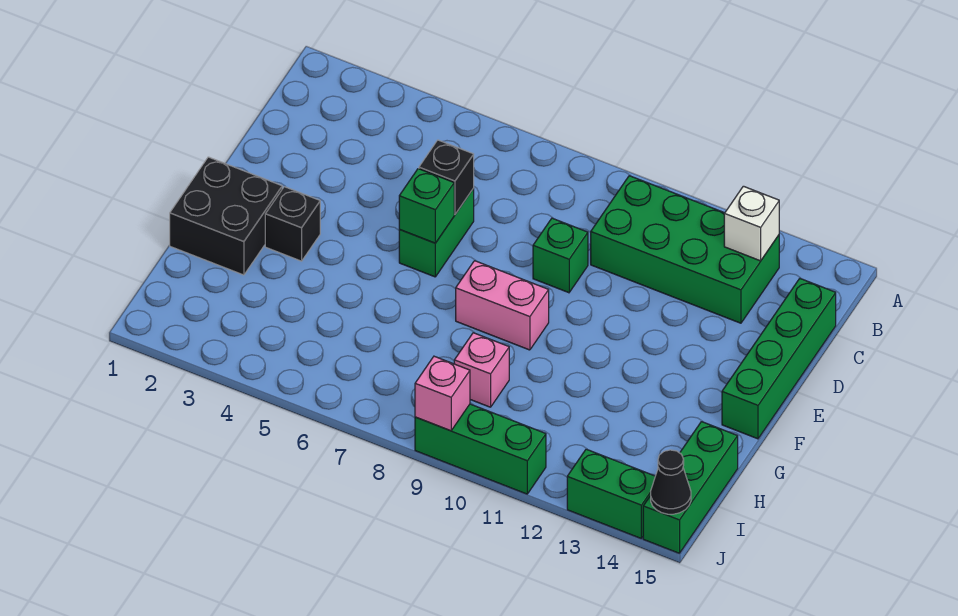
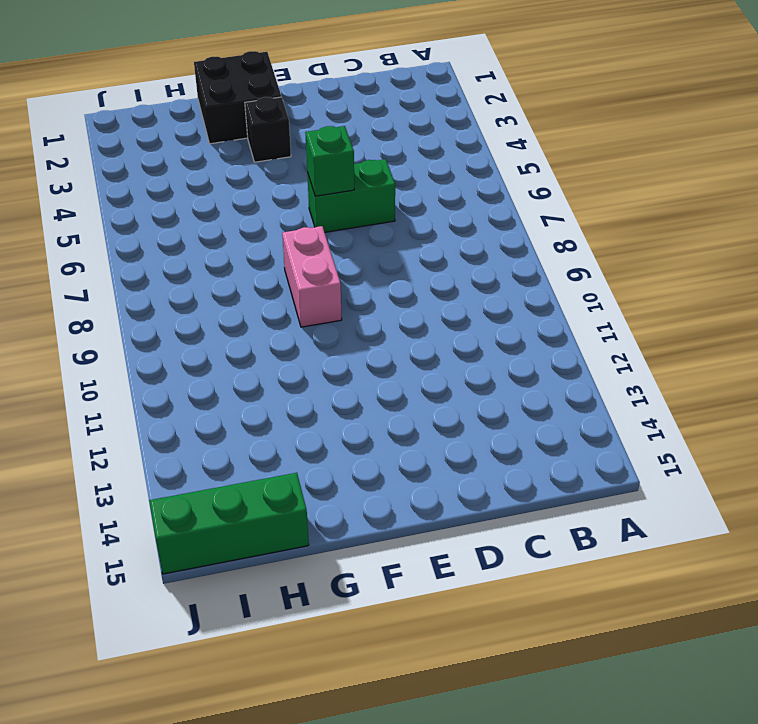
none -> green 2x4 brick [591,176,779,323]
none -> green 1x4 brick [722,279,836,439]
none -> green 1x1 brick [533,218,588,293]

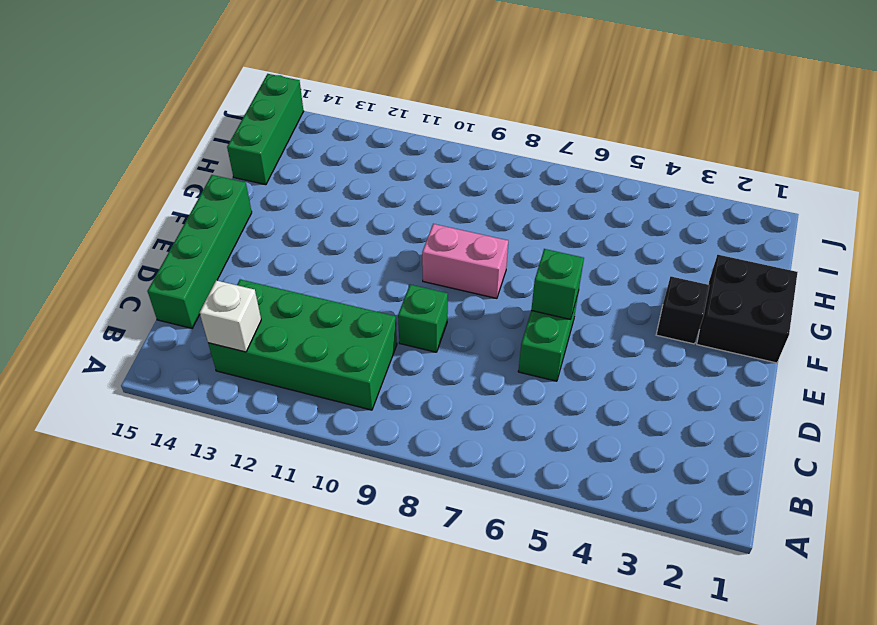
none -> pink 1x1 brick [454,333,509,407]
none -> green 1x3 brick [415,404,546,494]
none -> green 1x2 brick [567,449,655,538]

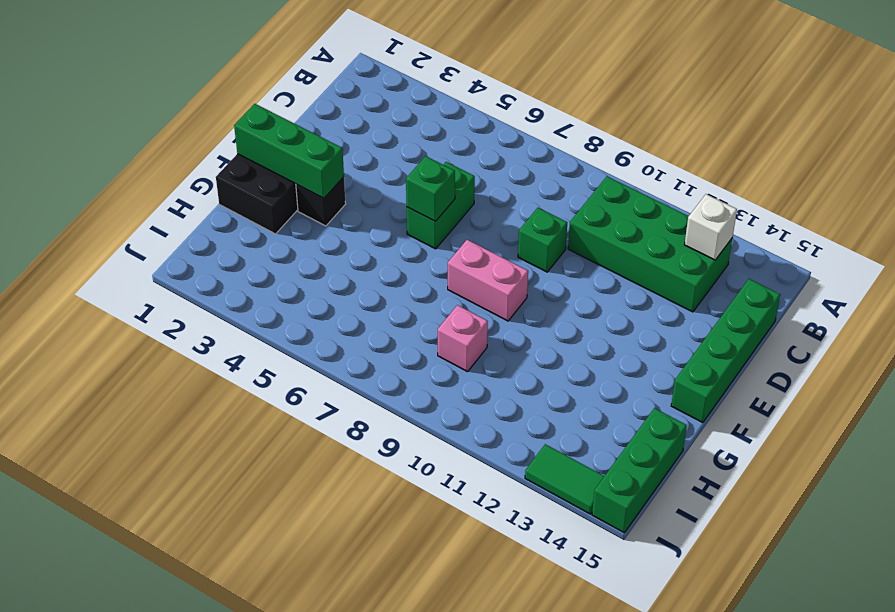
green 1x3 brick [234,104,344,198] -> green 1x3 brick moved to [415,404,546,494]
green 1x2 tile [525,444,604,514] -> green 1x2 brick [567,449,655,538]
none -> black 1x1 brick [419,140,474,214]
none -> pink 1x1 brick [415,356,470,431]
none -> black 1x1 cone [651,450,691,514]

